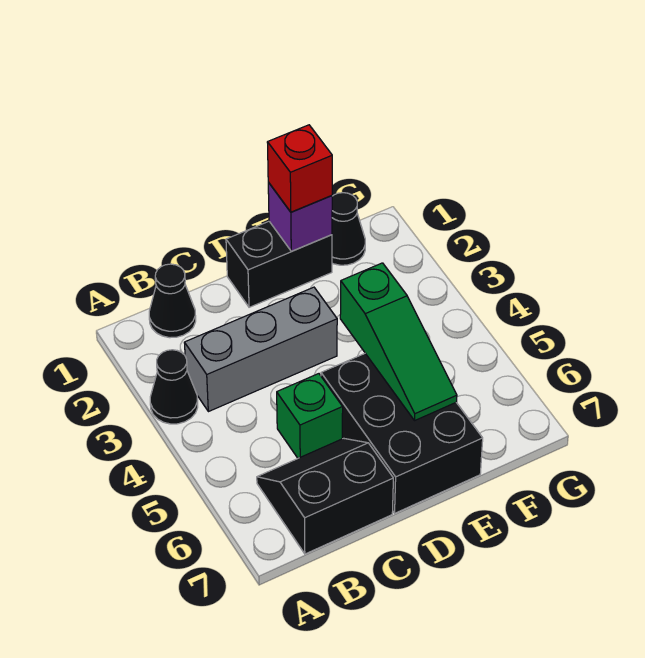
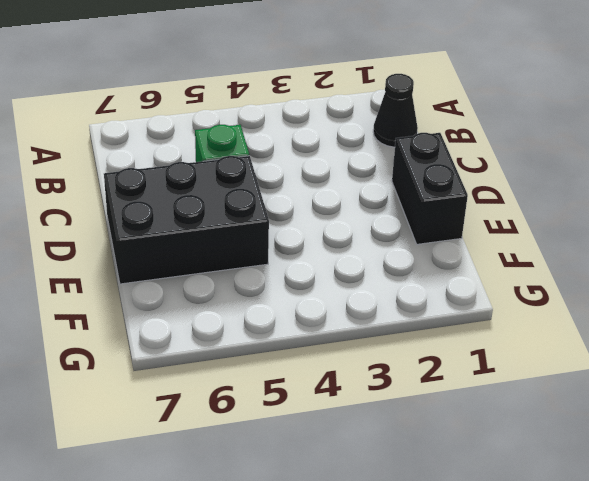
none -> black 1x1 cone [150,350,198,424]
none -> grey 1x3 brick [184,287,337,412]

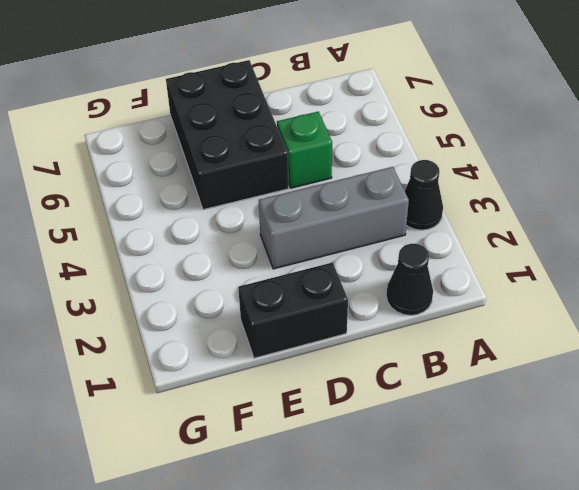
none -> black 2x2 slope [257,438,393,554]
none -> black 1x1 cone [332,193,365,265]

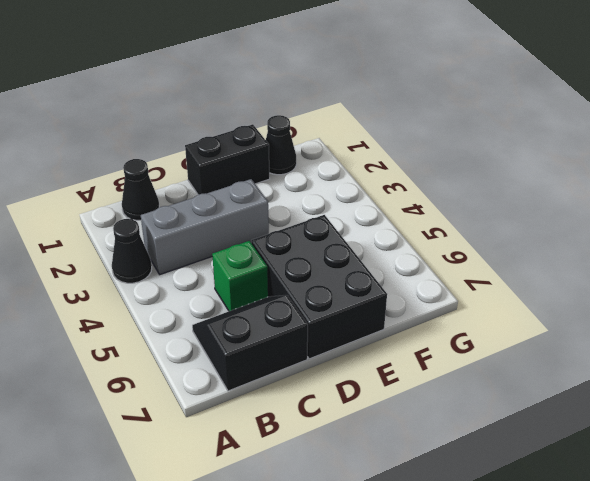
none -> purple 1x1 brick [268,182,332,251]
none -> green 1x3 slope [340,263,457,420]

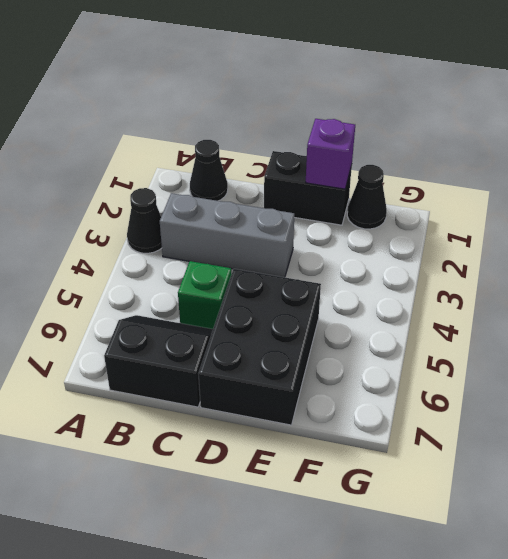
none -> green 1x3 slope [340,263,457,420]
none -> red 1x1 brick [267,125,332,212]

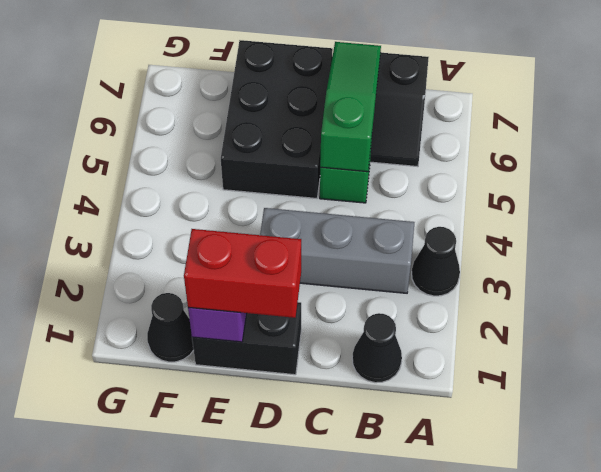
green 1x3 slope [320,42,381,172] -> green 1x3 slope moved to [340,263,457,420]
red 1x2 brick [184,229,301,318] -> red 1x1 brick [267,125,332,212]

